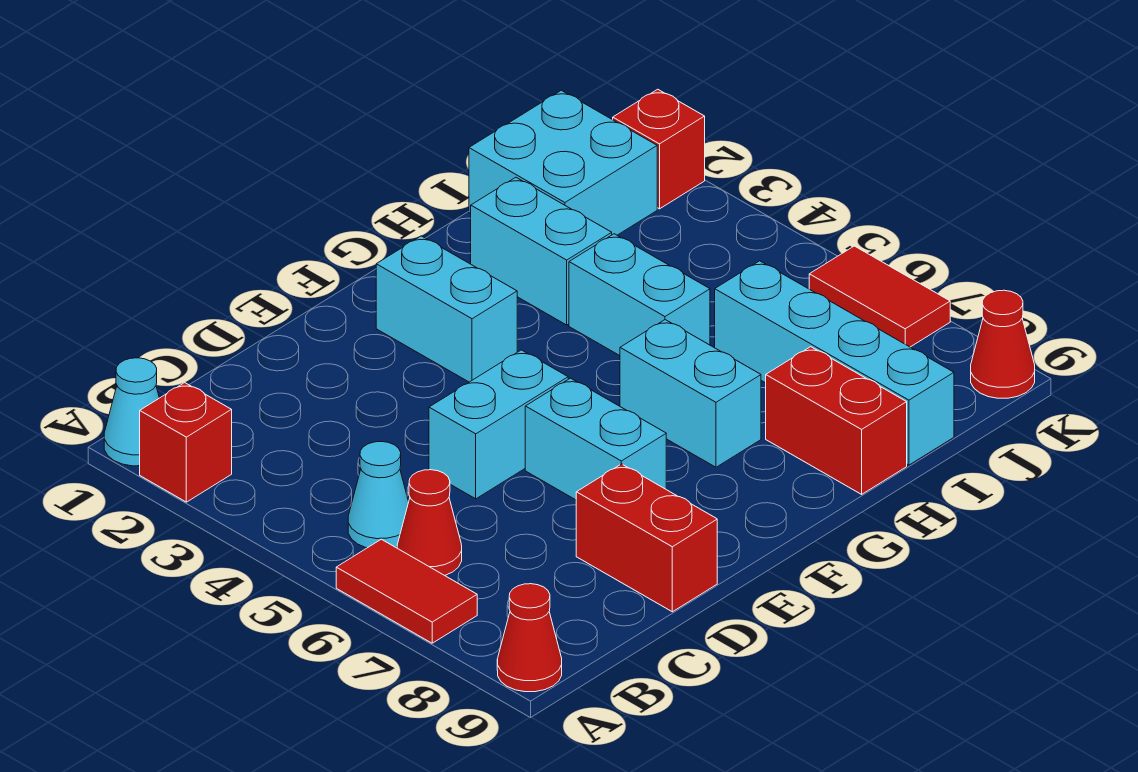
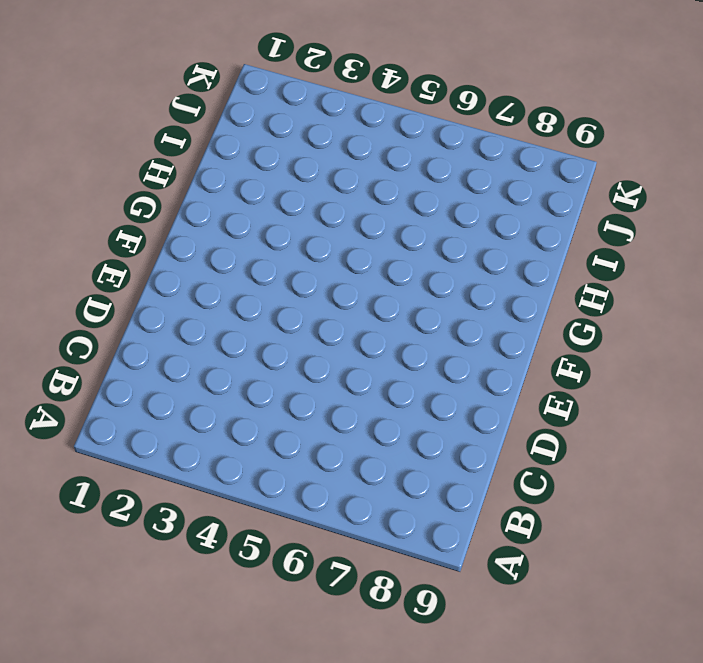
none -> cyan 1x1 cone [104,358,159,466]
none -> red 1x1 brick [140,383,232,502]
none -> red 1x2 tile [336,539,477,643]

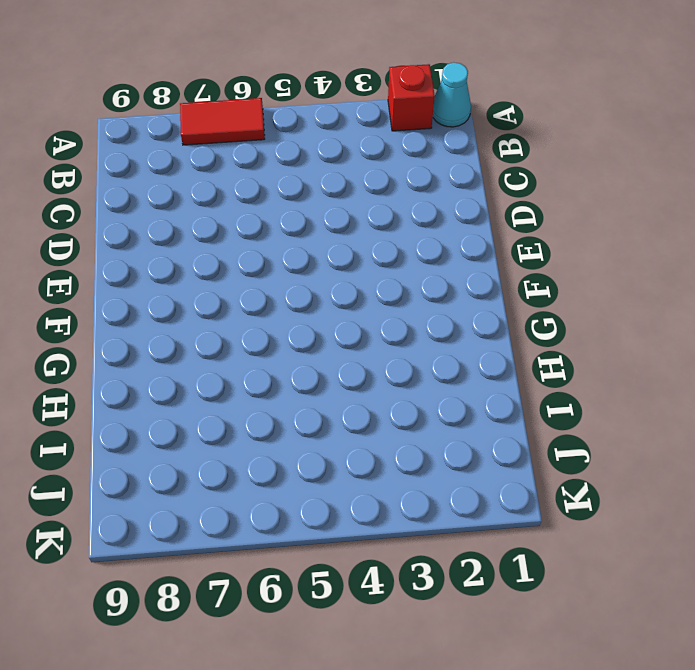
none -> red 1x1 cone [497,584,562,692]
none -> cyan 1x1 cone [348,441,409,548]
none -> red 1x1 cone [397,470,462,576]

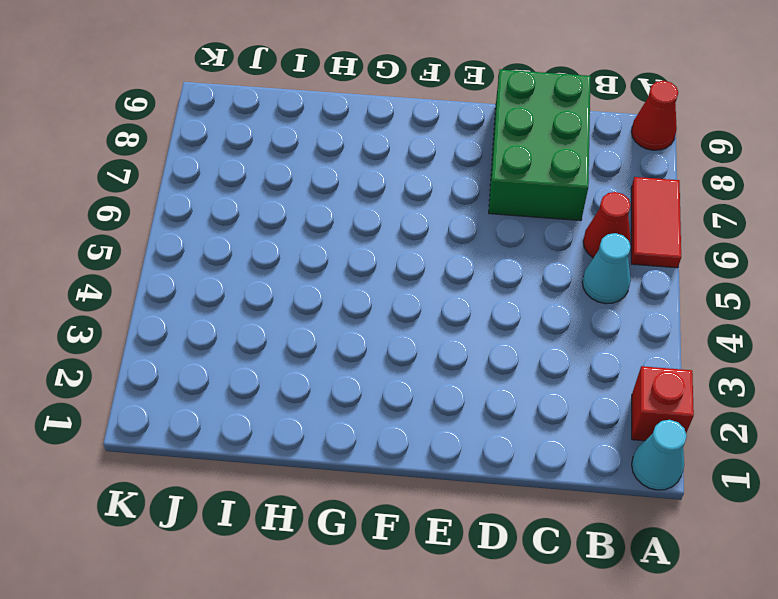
green 2x3 brick [489,69,591,221] -> red 1x2 brick [576,464,717,612]
none -> cyan 1x2 brick [429,350,568,499]
none -> cyan 1x2 brick [525,378,666,500]
none -> cyan 1x2 brick [376,236,517,382]

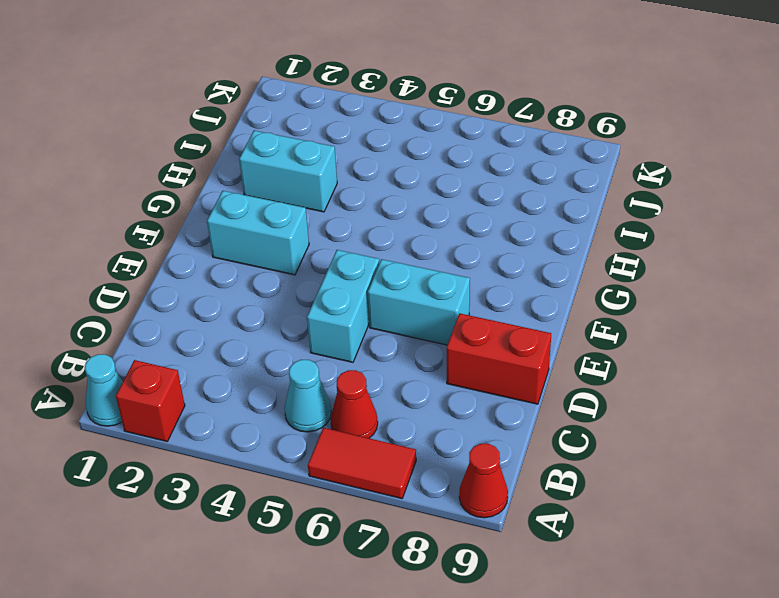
none -> cyan 1x2 brick [620,320,761,467]
none -> cyan 1x2 brick [569,234,710,356]
none -> red 1x2 brick [766,347,907,494]

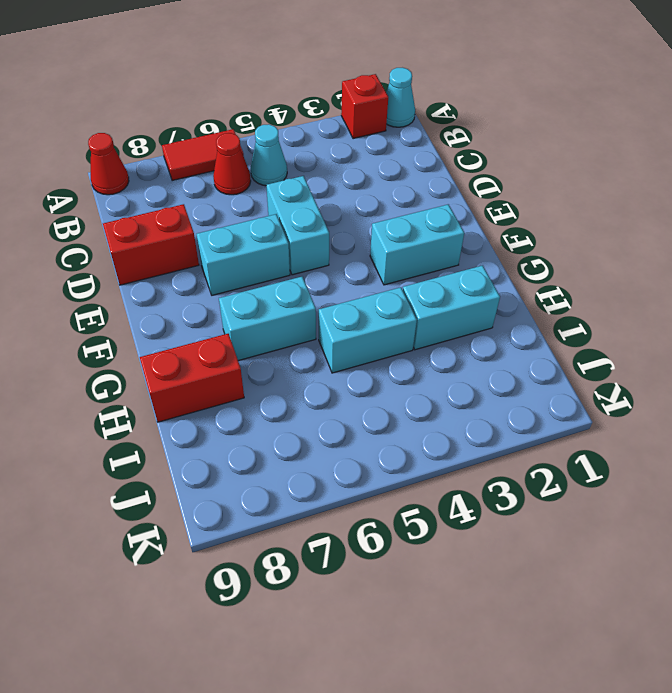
none -> cyan 2x2 brick [469,90,657,235]
none -> cyan 1x4 brick [715,261,954,465]
none -> red 1x1 brick [613,89,705,209]

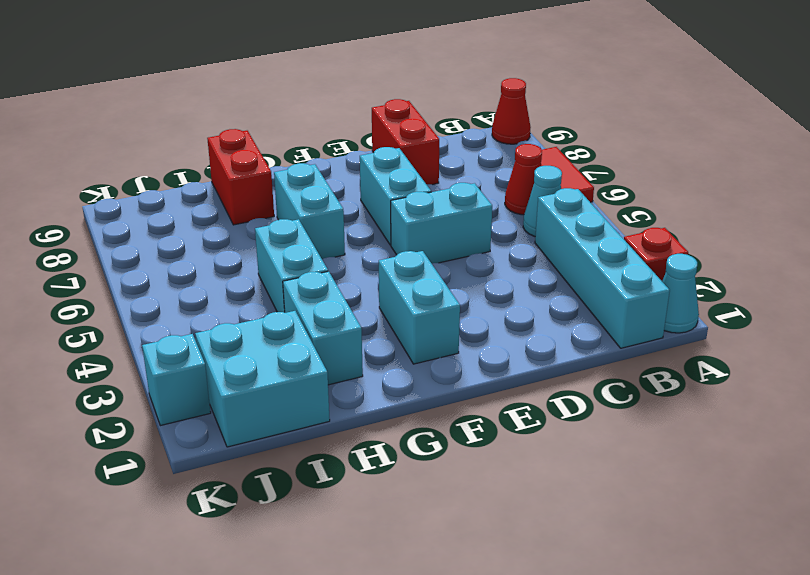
cyan 1x4 brick [535,188,670,348] -> cyan 1x4 brick moved to [715,261,954,465]
cyan 1x1 brick [142,334,211,426] -> red 1x1 brick [613,89,705,209]
none -> red 1x2 tile [809,246,950,347]
none -> red 1x1 cone [971,290,1035,398]

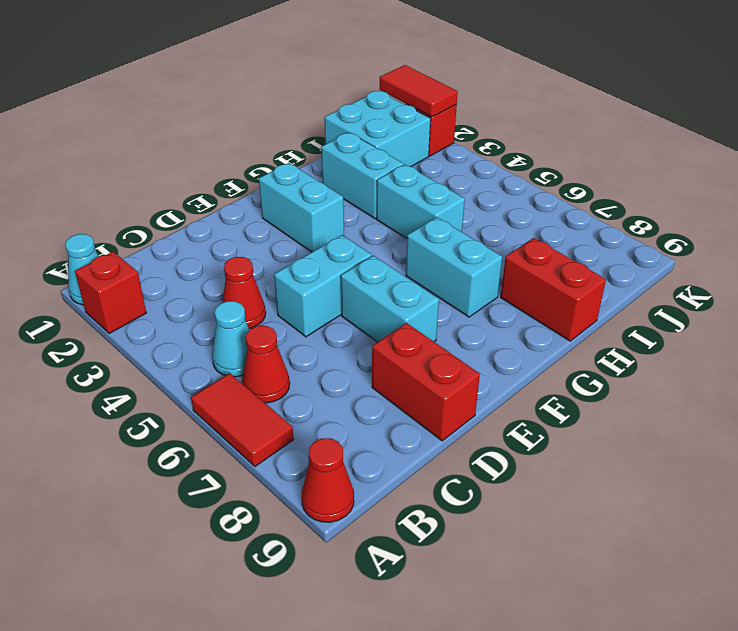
red 1x1 cone [222,257,266,329] -> red 1x1 cone moved to [971,290,1035,398]
red 1x2 tile [380,65,458,117] -> red 1x2 tile moved to [809,246,950,347]
none -> cyan 1x4 brick [715,261,954,465]

